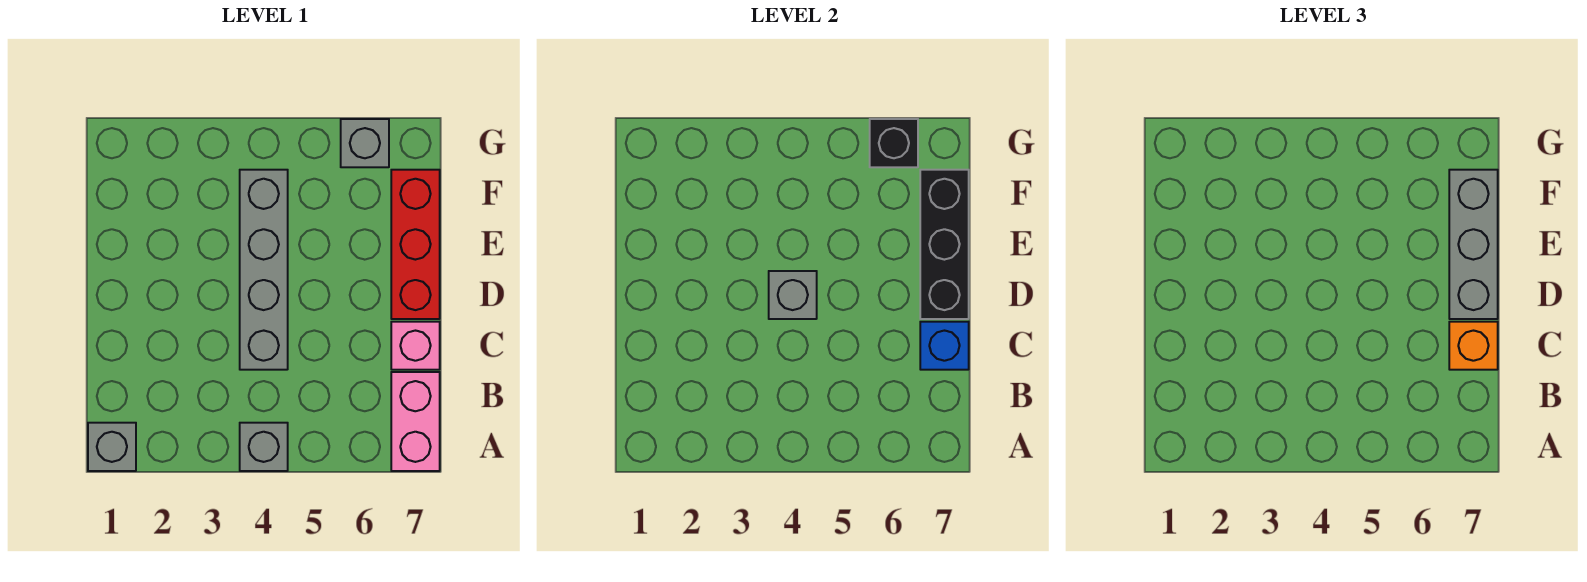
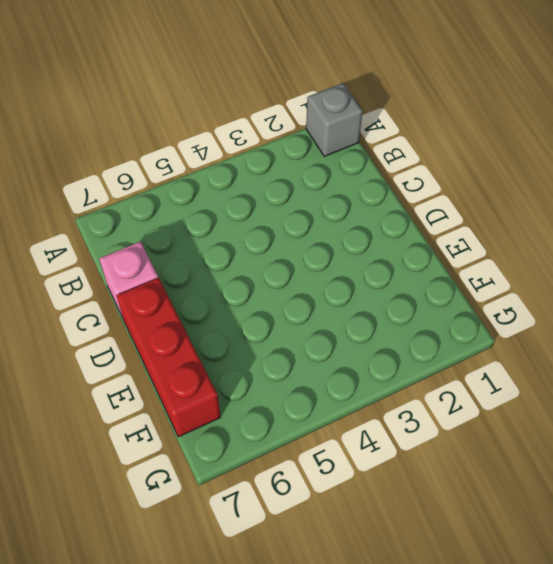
none -> grey 1x1 brick [240,423,288,471]
none -> pink 1x2 brick [391,372,440,471]
none -> grey 1x4 brick [240,170,288,370]

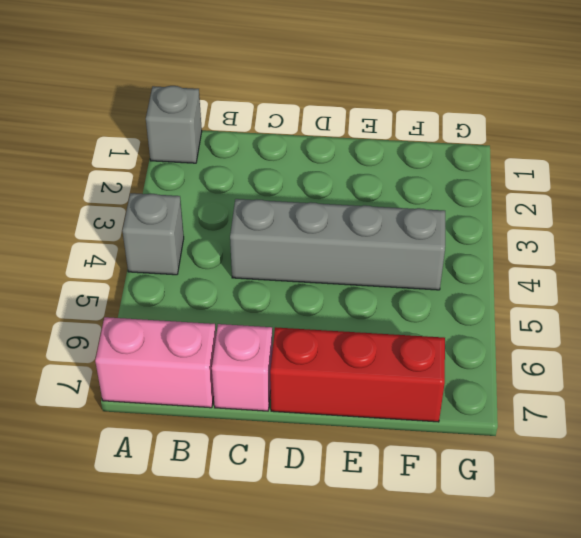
none -> grey 1x1 brick [341,119,389,167]
none -> blue 1x1 brick [920,322,969,370]
none -> grey 1x1 brick [769,271,817,319]

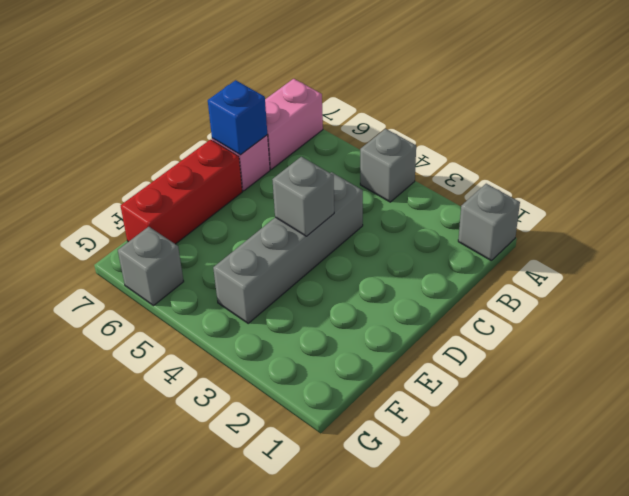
none -> black 1x3 brick [920,170,969,319]
none -> black 1x1 brick [870,119,918,167]
none -> orange 1x1 brick [1449,322,1498,370]

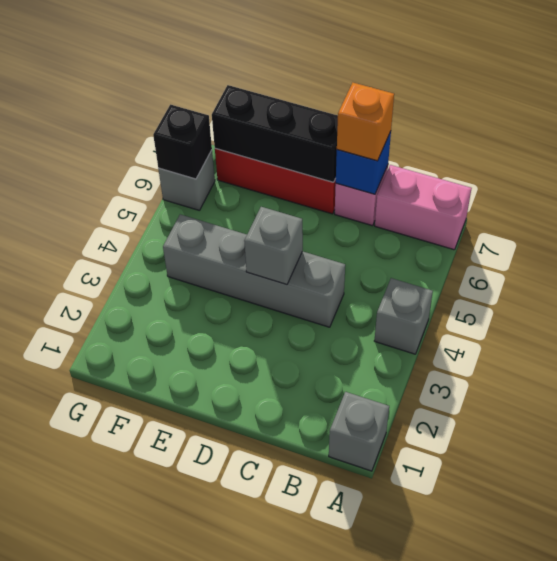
none -> grey 1x3 brick [1449,170,1498,319]

